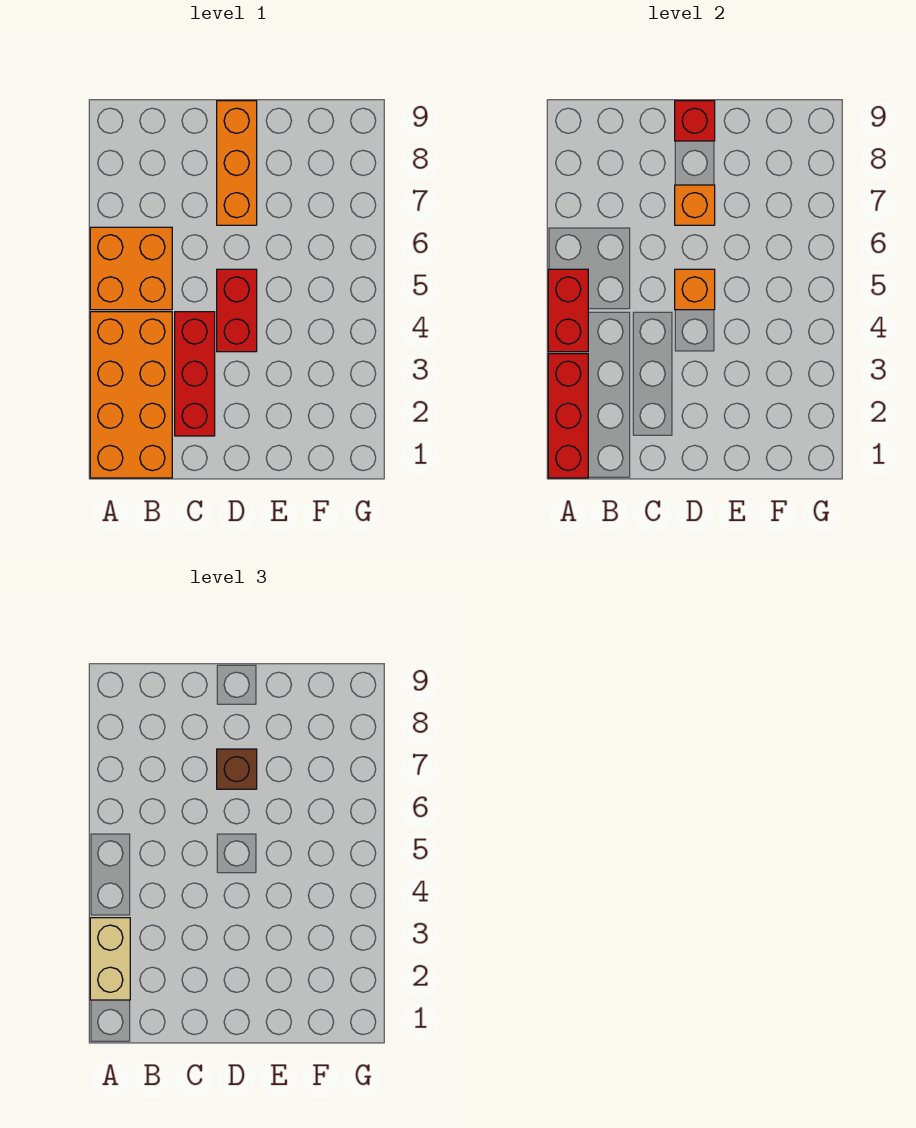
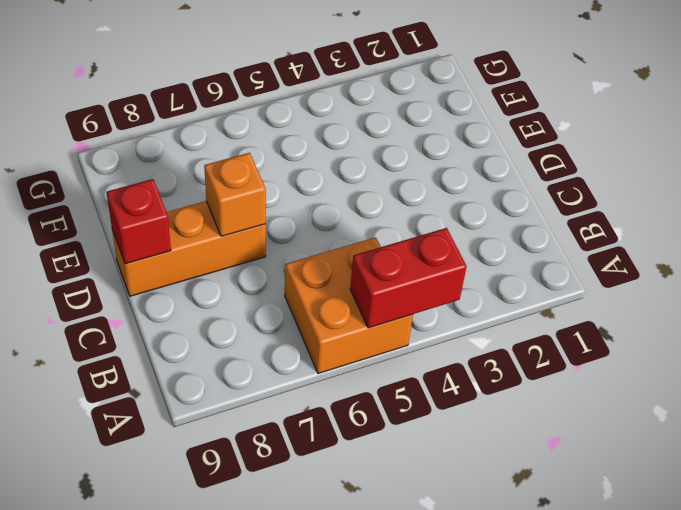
none -> orange 2x4 brick [90,312,172,478]
none -> red 1x3 brick [175,312,215,436]
none -> red 1x2 brick [217,269,257,352]

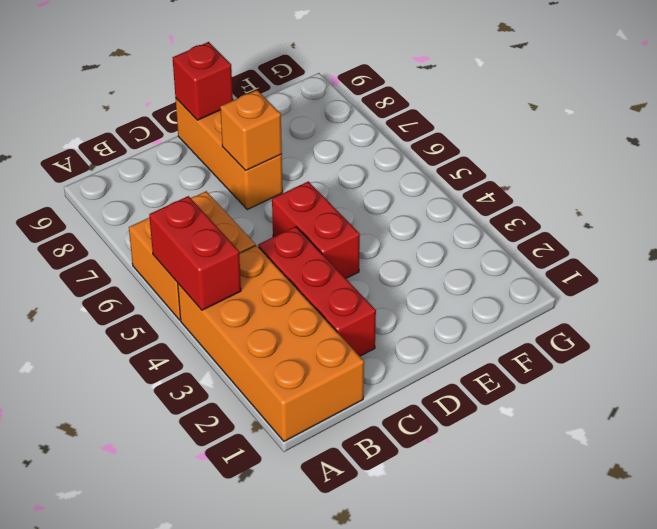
none -> red 1x3 brick [548,354,588,478]
none -> orange 1x1 brick [675,269,715,310]
none -> tan 1x2 brick [90,918,130,1000]

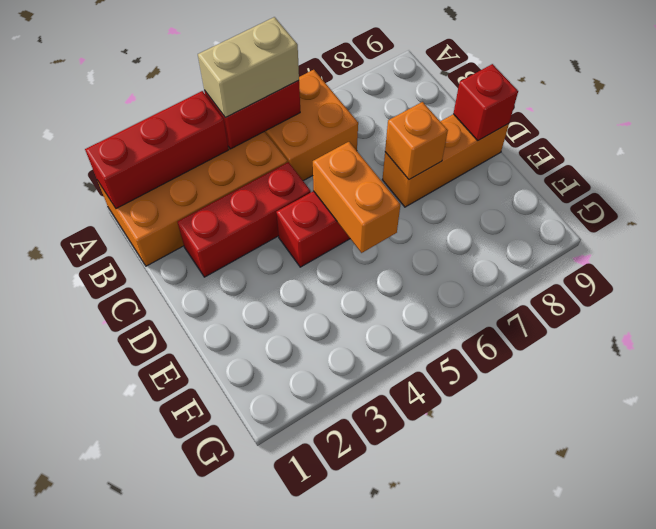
tan 1x2 brick [198,17,299,118] -> tan 1x2 brick moved to [90,918,130,1000]
orange 1x2 brick [313,142,400,253] -> orange 1x1 brick [675,269,715,310]
none -> brown 1x1 brick [217,749,257,789]

